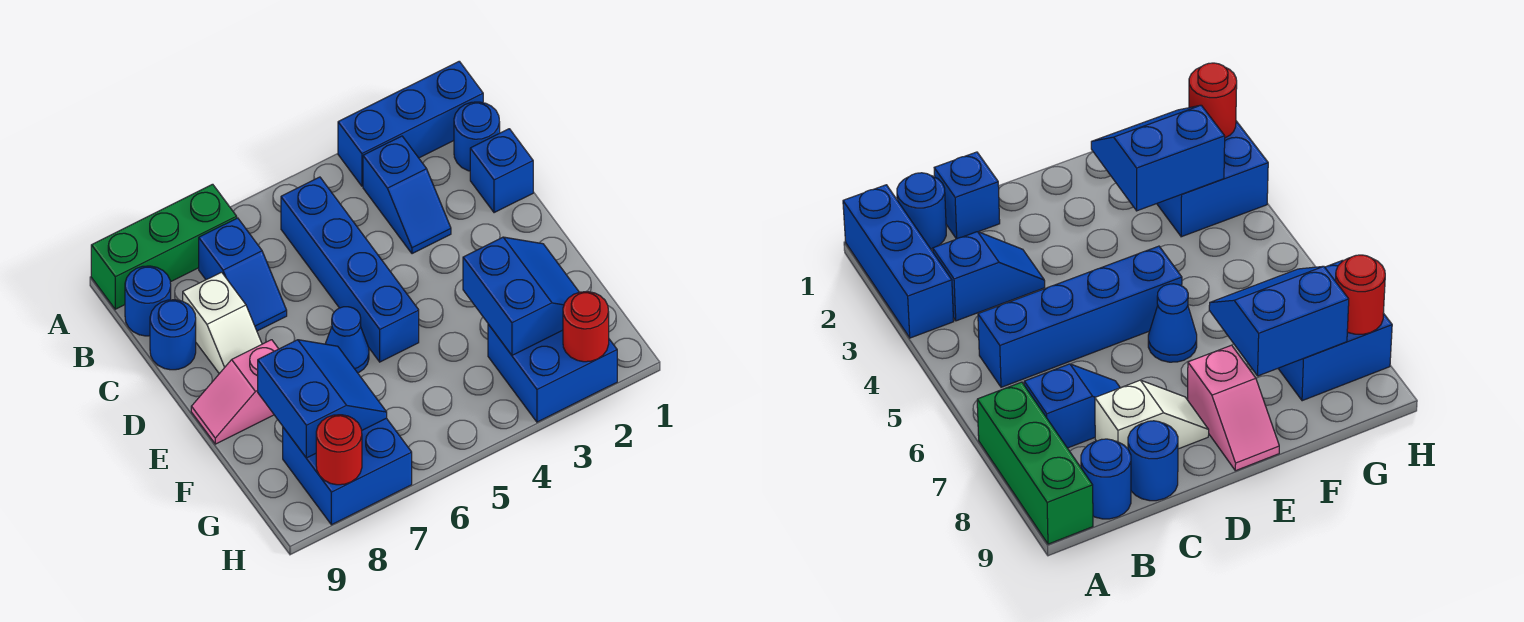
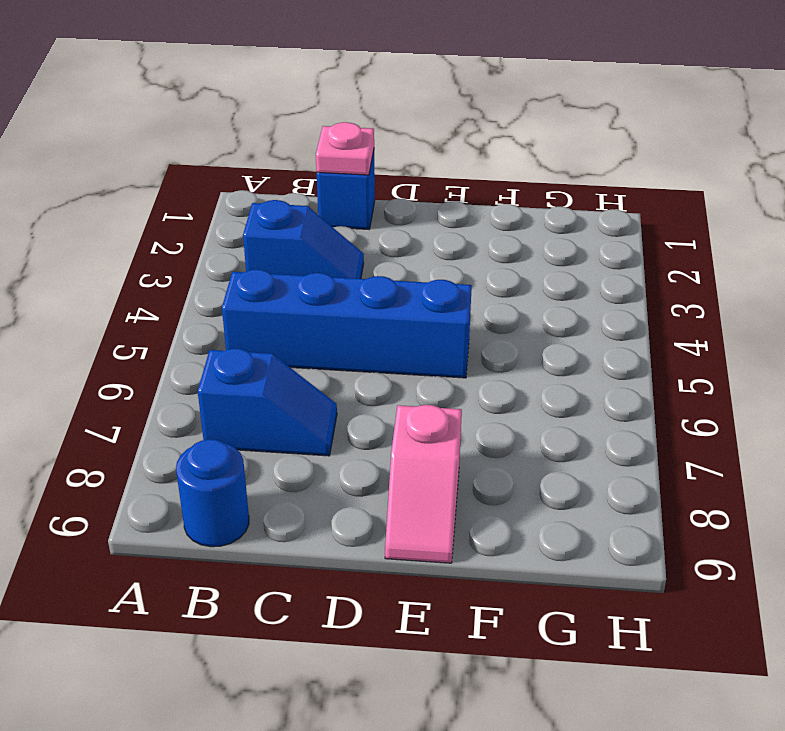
pink 1x1 plate [316,122,374,175] -> none
none -> blue 1x3 brick [338,61,483,186]
none -> green 1x3 brick [91,184,237,309]
none -> blue 1x1 round brick [454,102,500,171]

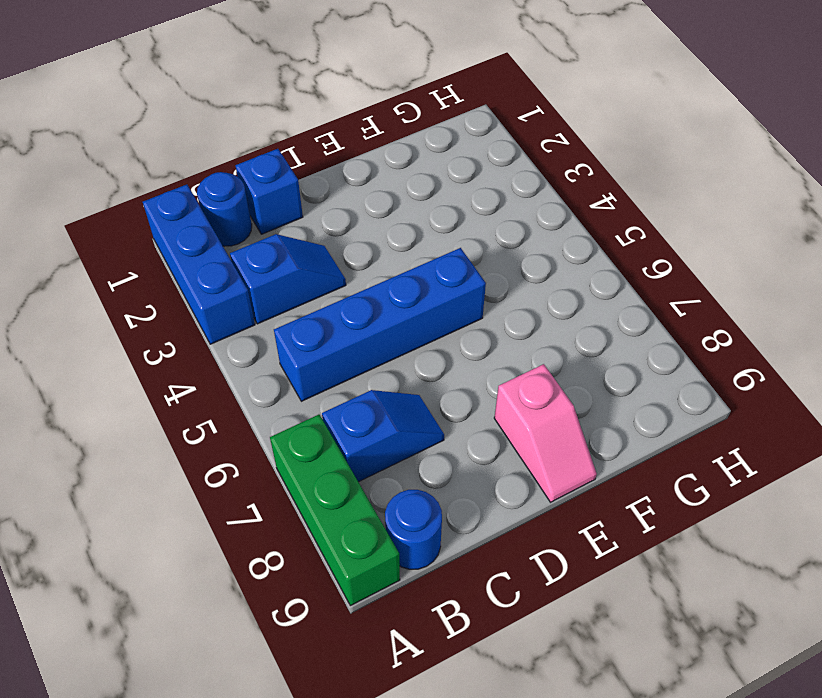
none -> white 1x2 slope [183,272,262,374]
none -> blue 1x1 round brick [150,300,196,370]
none -> blue 1x1 cone [325,307,369,373]

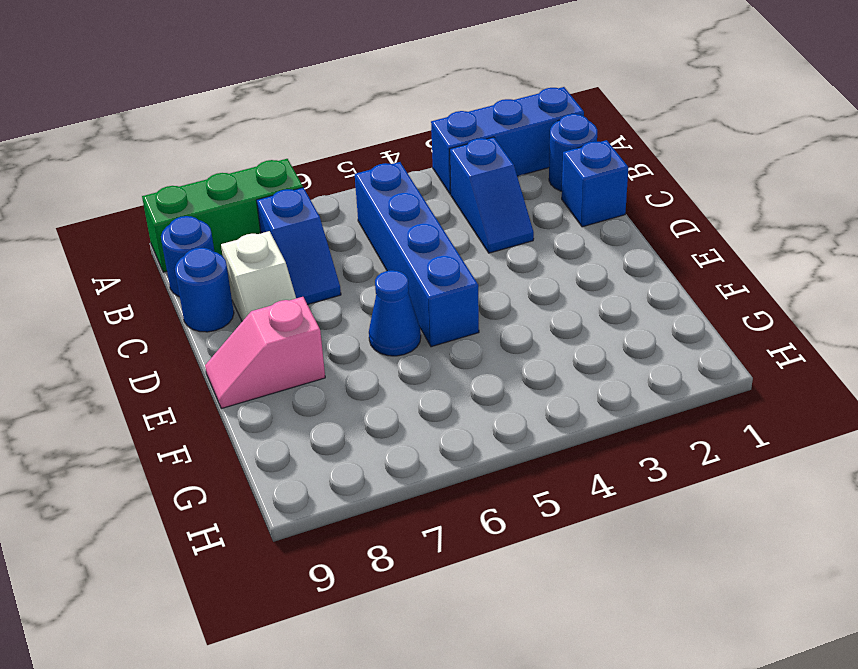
none -> blue 2x2 brick [488,324,617,422]
none -> blue 2x2 brick [283,418,412,525]
none -> blue 2x2 slope [463,237,579,355]

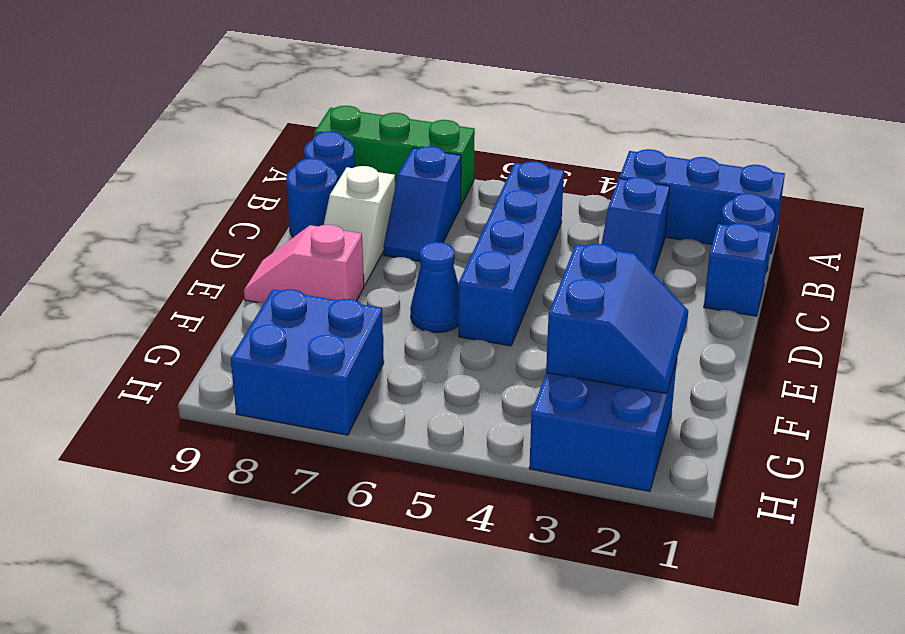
none -> blue 2x2 slope [258,340,387,458]
none -> red 1x1 round brick [563,292,609,362]
none -> red 1x1 round brick [316,415,362,485]

